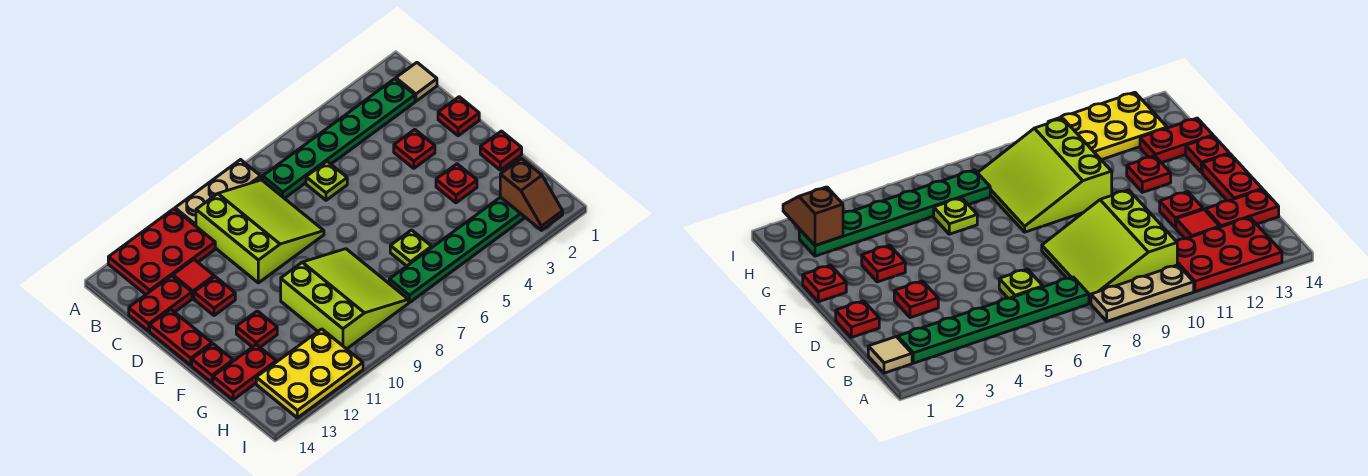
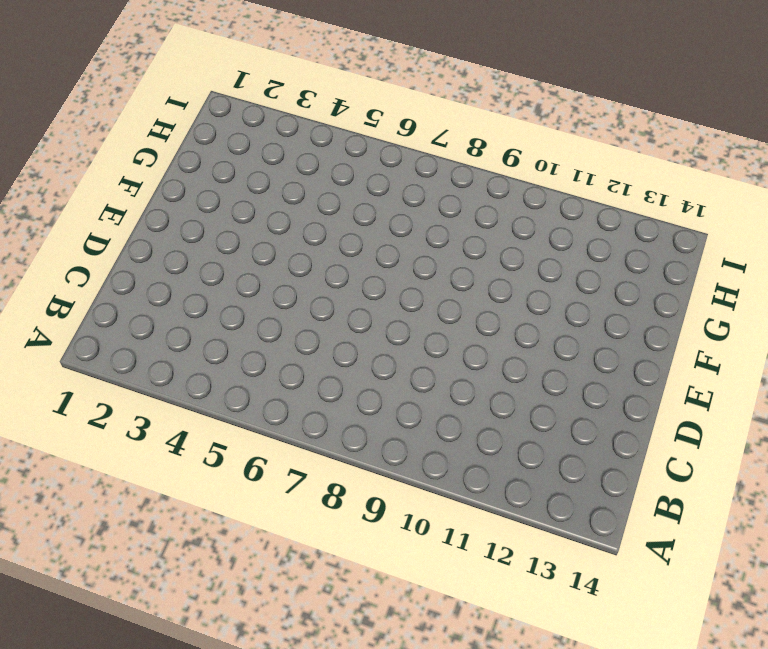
none -> tan 1x3 plate [175,160,261,226]
none -> red 2x3 plate [108,209,215,294]
none -> tan 1x1 tile [396,63,437,101]

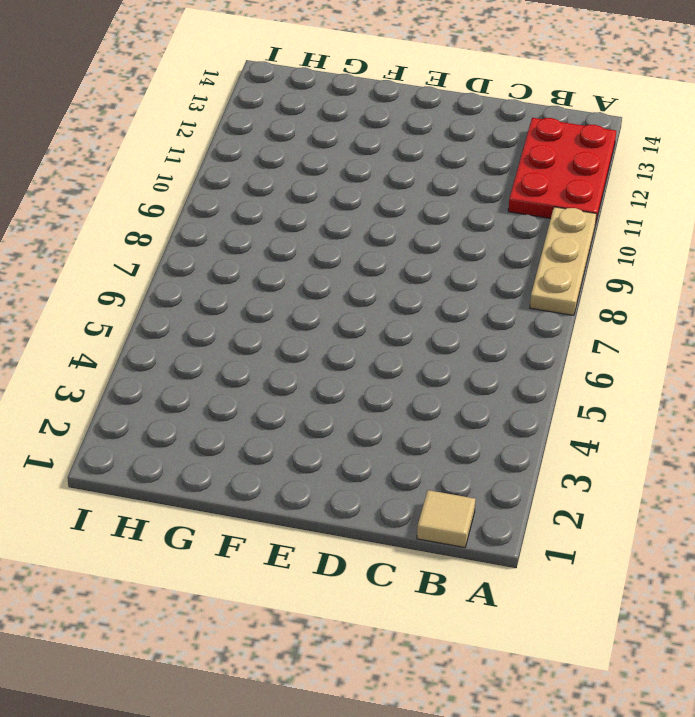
none -> green 1x6 plate [263,79,415,198]
none -> lime 3x3 slope [196,180,324,283]
none -> lime 1x1 plate [306,161,347,200]

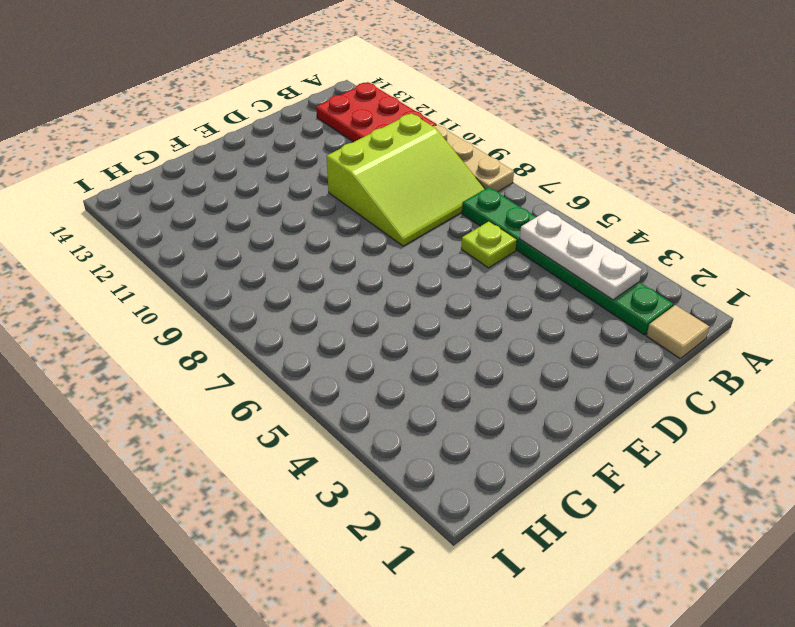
white 1x3 plate [520,211,642,300] -> none
none -> red 1x1 tile [173,260,214,298]
none -> red 1x2 plate [129,276,192,331]
none -> red 1x1 plate [438,97,479,136]

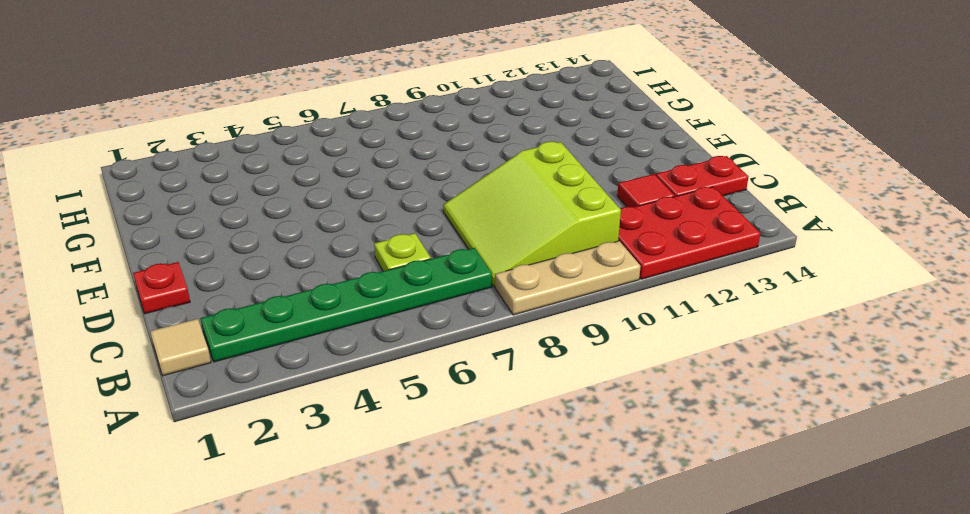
none -> red 1x1 plate [394,129,435,168]
none -> red 1x1 plate [194,277,235,316]
none -> red 1x2 plate [150,309,212,365]

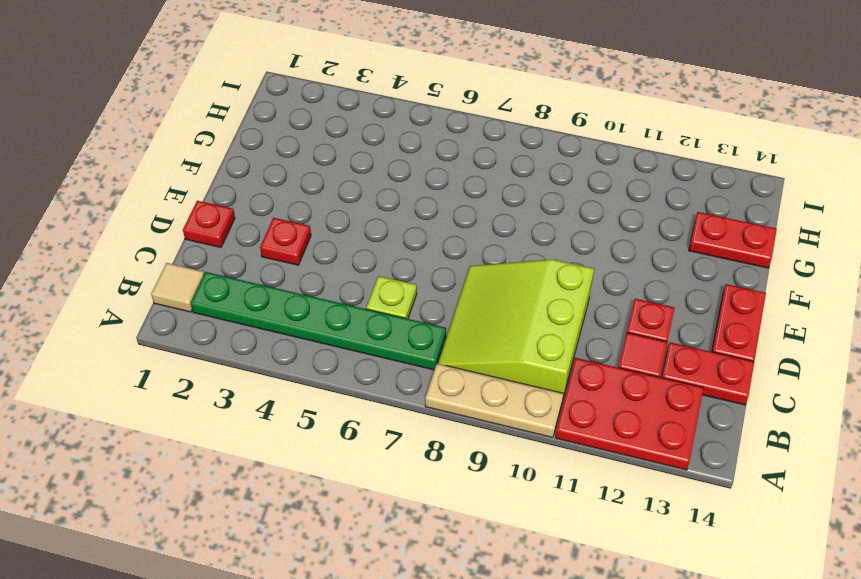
none -> red 1x1 plate [480,131,522,170]
none -> red 1x1 plate [436,164,477,203]
none -> lime 3x3 slope [281,249,408,349]

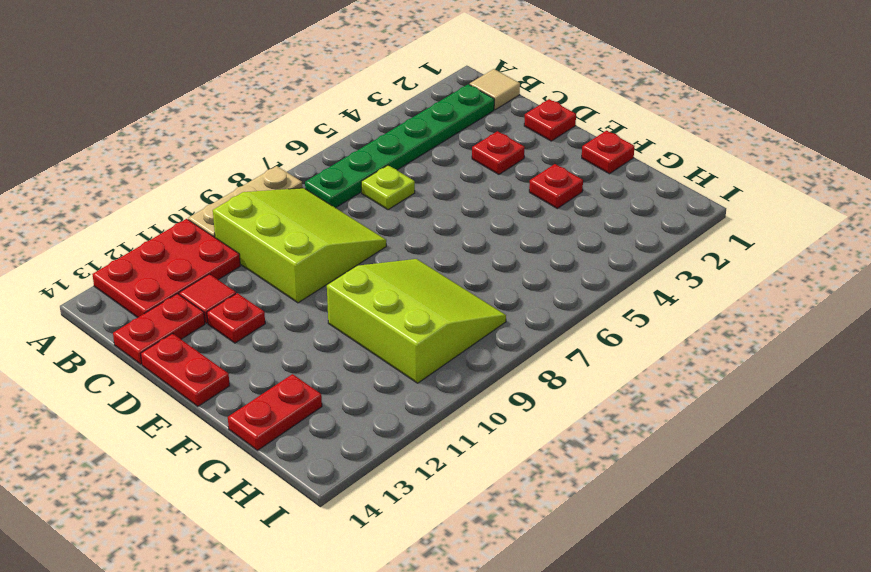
none -> red 1x1 plate [236,311,277,347]
none -> red 1x1 plate [192,344,233,383]
none -> lime 1x1 plate [390,230,432,266]

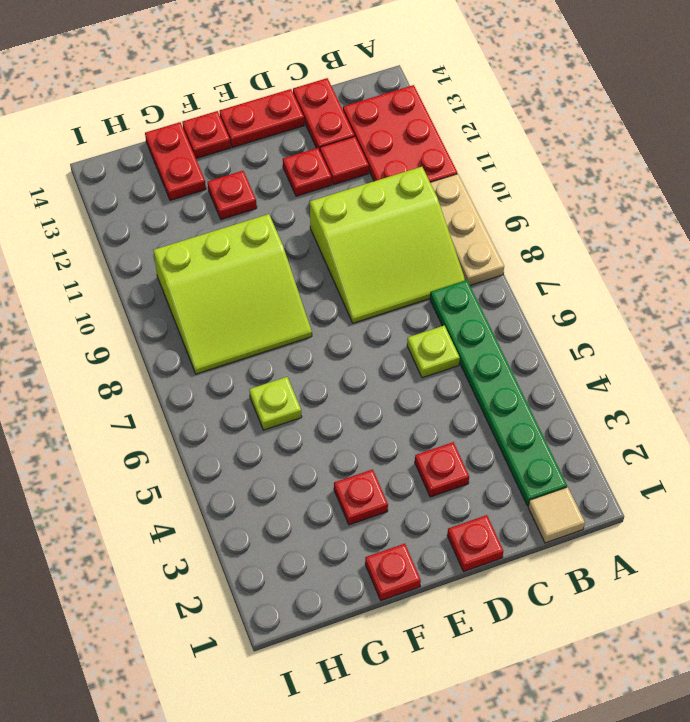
none -> green 1x6 plate [389,197,525,303]
none -> yellow 2x3 plate [256,329,363,418]
none -> brown 1x2 slope [500,159,563,230]

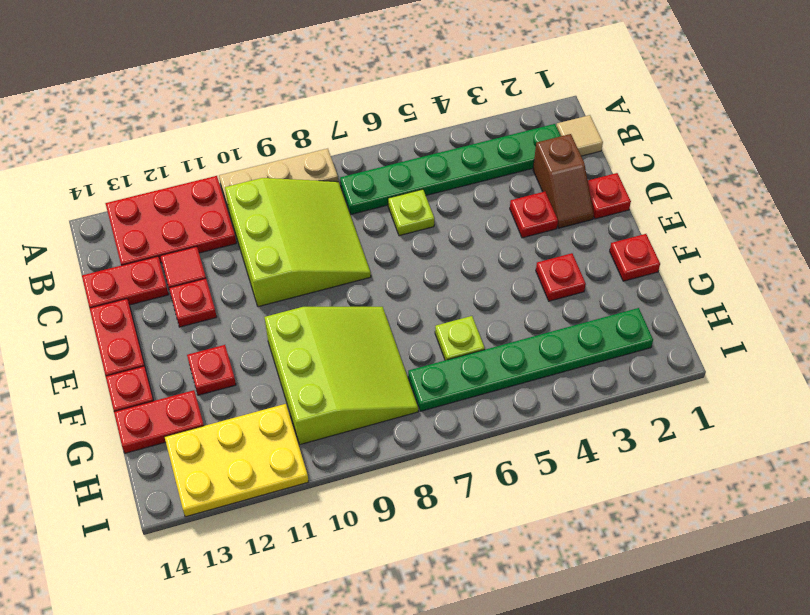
brown 1x2 slope [533,134,594,228] -> brown 1x2 slope moved to [500,159,563,230]

